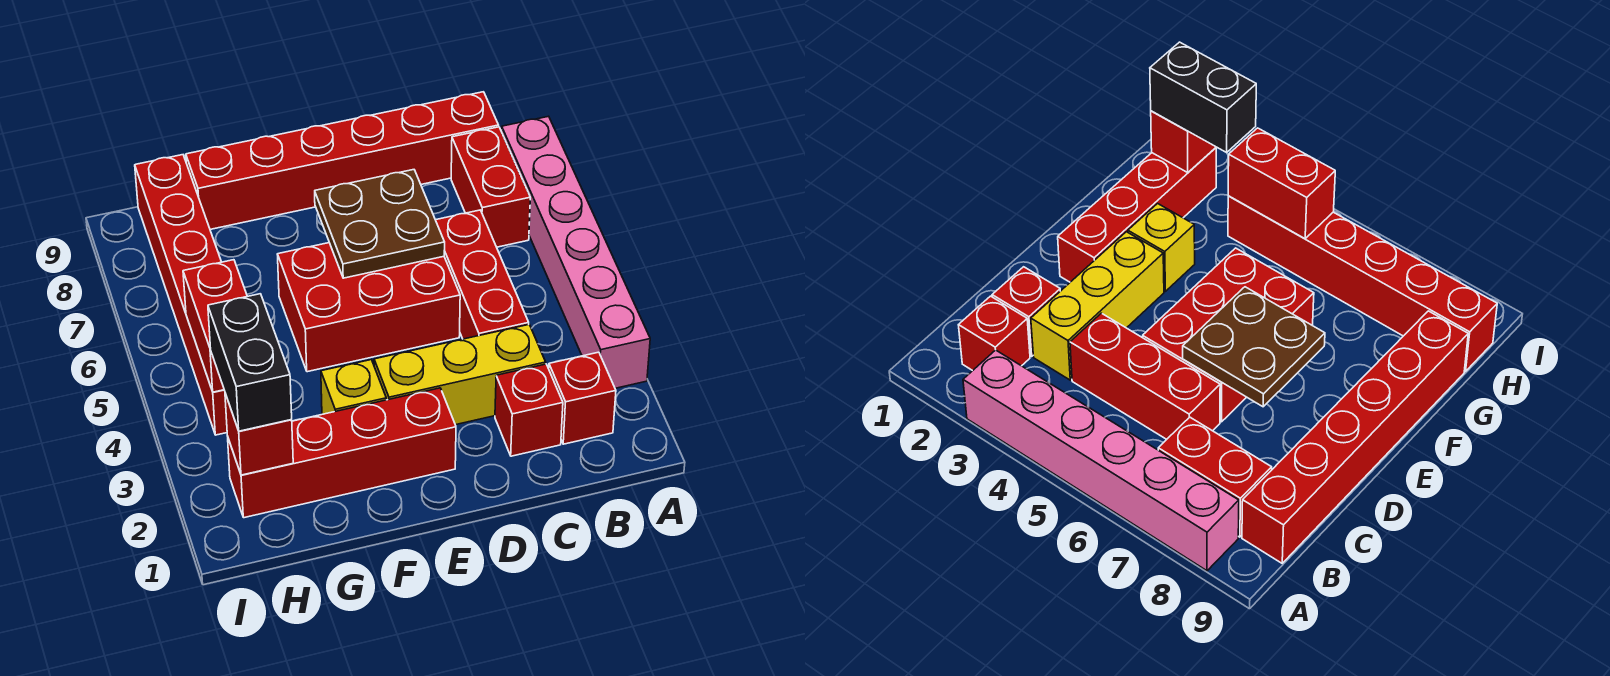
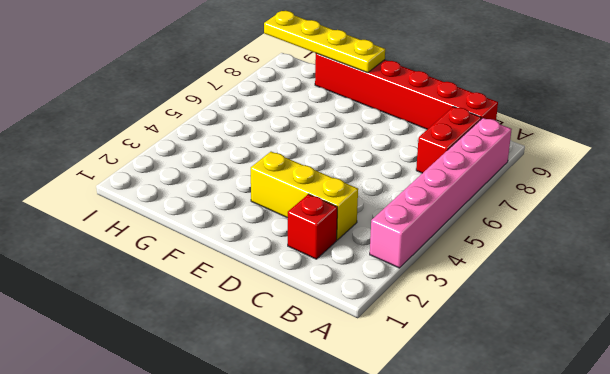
yellow 1x4 plate [264,11,385,73] -> none
none -> red 1x1 brick [549,352,616,444]
none -> red 1x3 brick [436,210,529,339]
none -> red 2x3 brick [277,243,460,372]

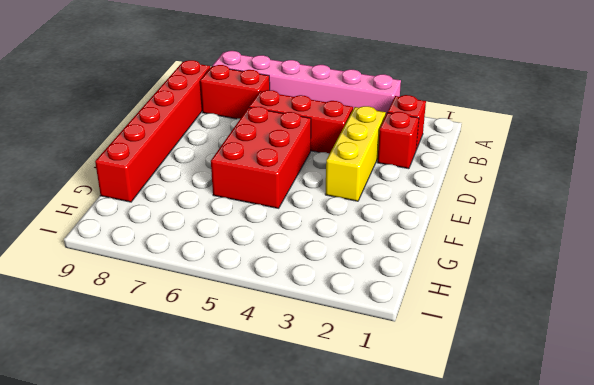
none -> red 1x4 brick [228,388,456,518]
none -> yellow 1x1 brick [321,360,386,414]
none -> red 1x6 brick [135,155,227,435]

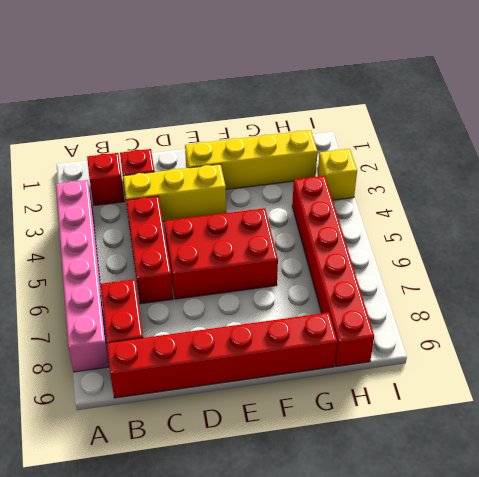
yellow 1x4 brick [185,130,318,189] -> red 1x4 brick [228,388,456,518]
yellow 1x1 brick [318,149,357,200] -> yellow 1x1 brick moved to [321,360,386,414]
none -> brown 2x2 plate [315,170,445,278]
none -> red 1x1 brick [225,393,293,475]
none -> red 1x2 brick [183,260,247,392]

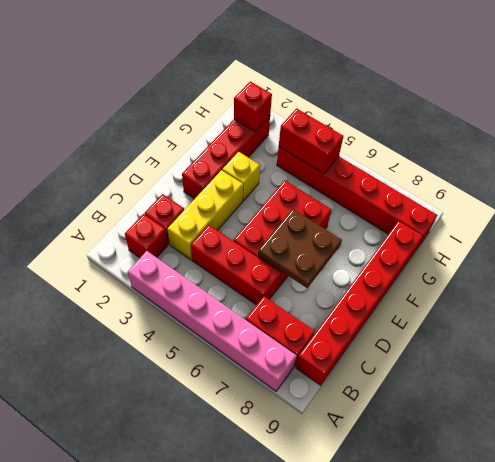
none -> black 1x2 brick [208,294,292,431]

